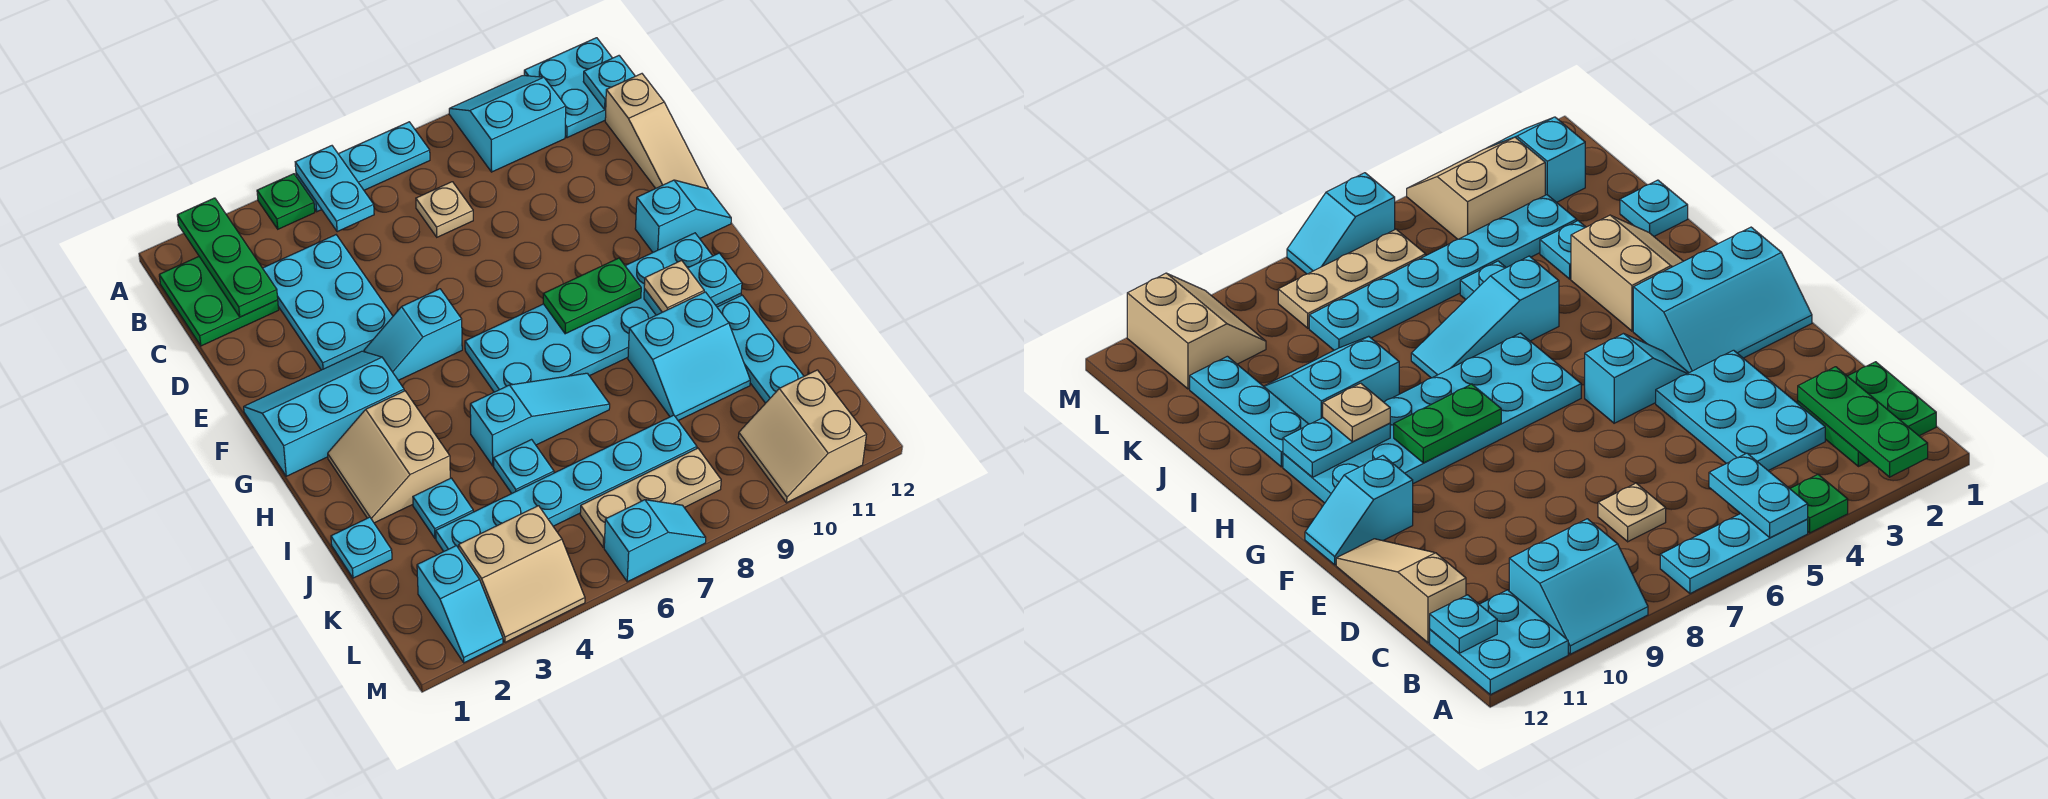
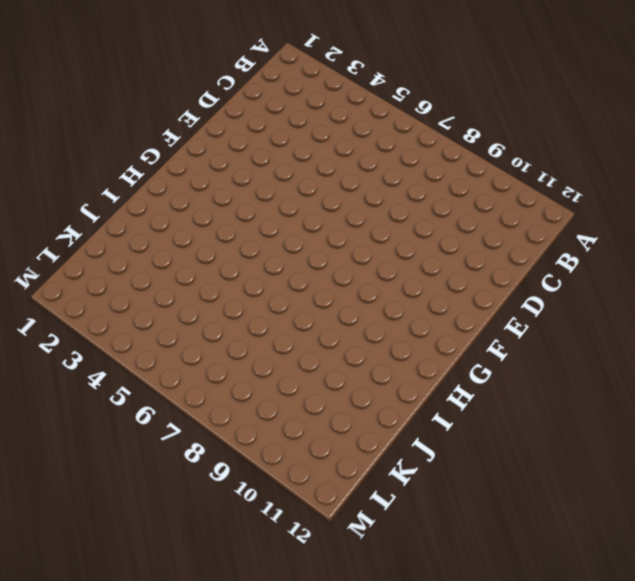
none -> green 1x1 plate [257,174,315,229]
none -> cyan 1x3 plate [296,122,430,212]
none -> cyan 2x2 slope [449,76,566,172]
none -> cyan 2x2 plate [524,38,612,138]

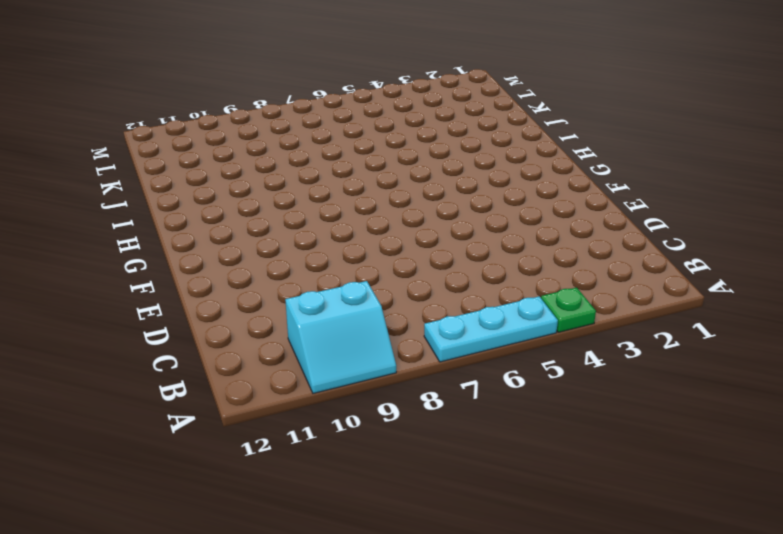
none -> cyan 2x2 plate [524,38,612,138]
none -> green 2x2 plate [159,257,279,346]
none -> cyan 2x3 plate [263,235,393,370]
none -> tan 1x1 plate [416,182,473,237]

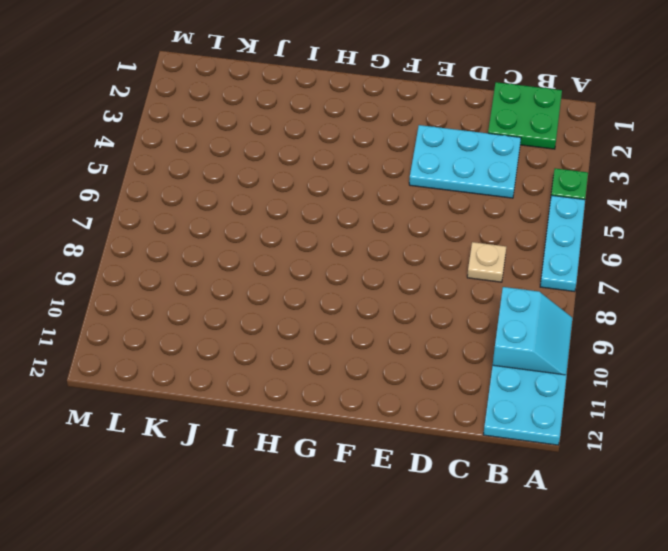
none -> tan 1x3 slope [605,74,708,189]
none -> cyan 2x3 slope [244,351,404,476]
none -> cyan 1x2 slope [364,289,462,380]
none -> cyan 1x2 slope [635,180,731,252]

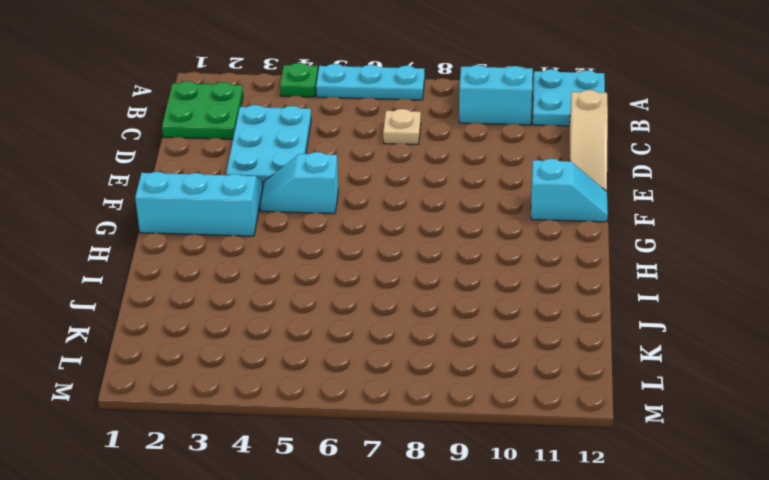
none -> cyan 2x6 plate [465,233,741,392]
none -> tan 2x2 slope [328,391,450,523]
none -> cyan 1x3 slope [470,373,610,466]
none -> cyan 2x2 slope [628,292,750,420]

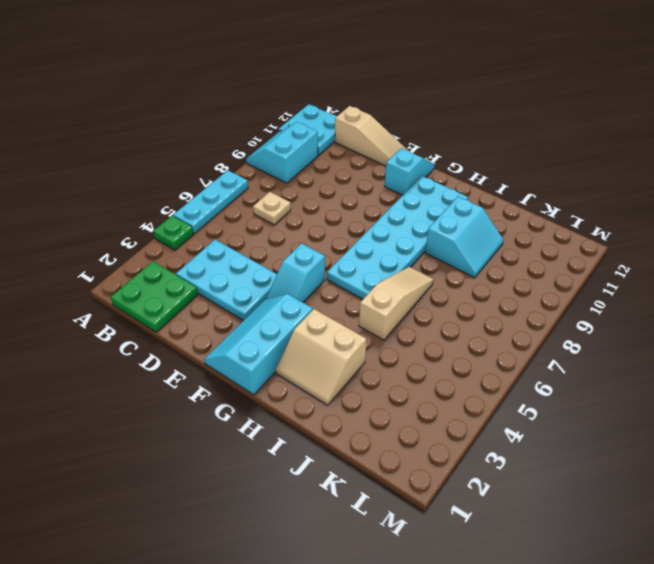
tan 1x3 slope [359,267,434,340] -> cyan 1x3 slope [470,373,610,466]
none -> cyan 1x3 plate [717,295,804,403]
none -> cyan 1x1 plate [331,517,392,578]
none -> cyan 1x1 plate [413,478,473,538]
none -> cyan 1x1 plate [494,440,554,493]

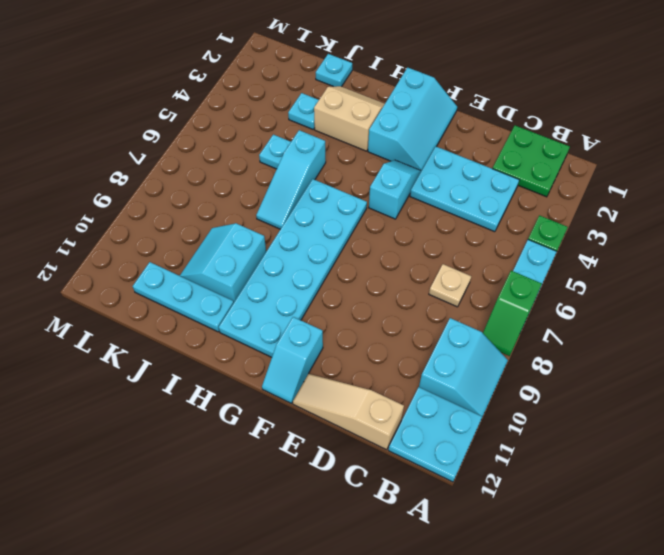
green 1x2 slope [483,271,542,356] -> none
none -> cyan 1x6 plate [436,415,697,551]
none -> cyan 1x2 slope [417,546,503,663]
none -> tan 2x2 slope [459,506,585,642]
none -> tan 1x3 plate [580,448,721,547]

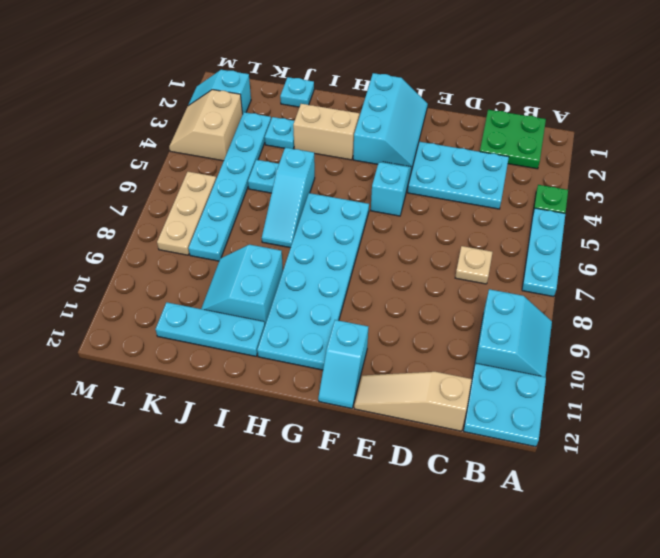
none -> tan 2x2 slope [738,370,866,503]
none -> cyan 1x2 slope [604,500,706,582]
none -> green 1x3 plate [177,198,278,317]
none -> cyan 1x2 plate [295,146,374,232]

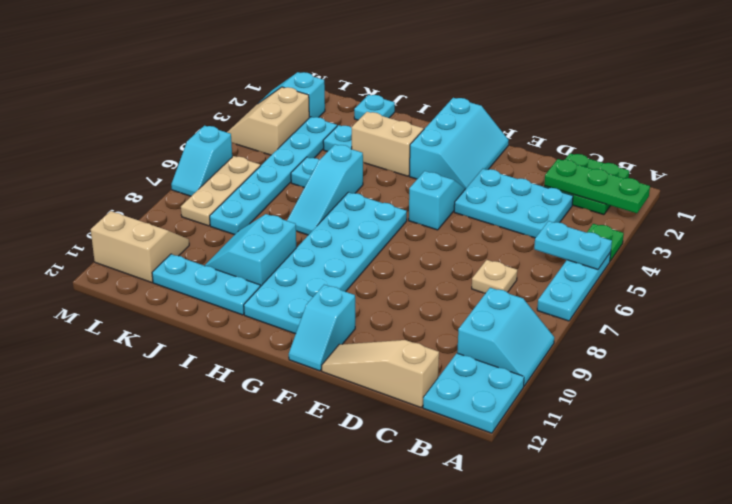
none -> cyan 1x1 plate [583,56,635,109]
none -> green 1x2 plate [543,258,641,334]
none -> cyan 1x2 plate [644,253,742,315]
none -> tan 1x1 plate [644,260,704,312]

